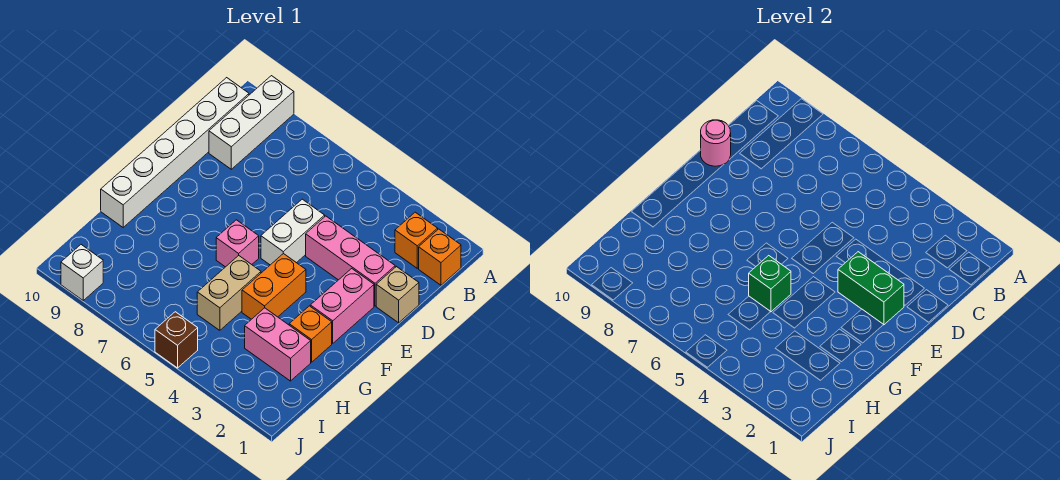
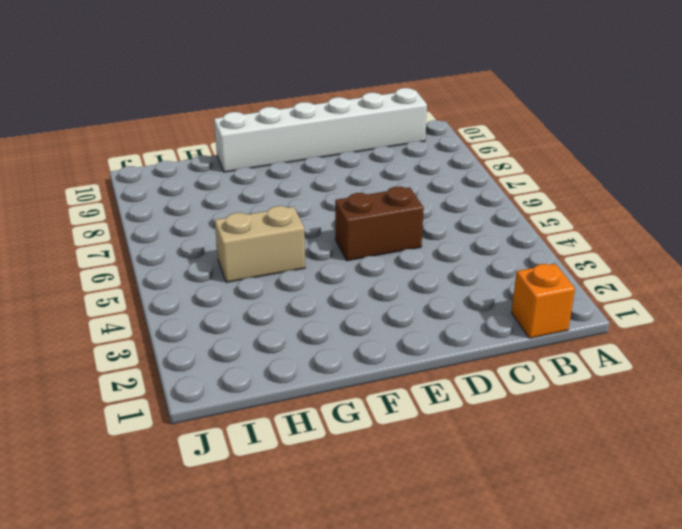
brown 1x2 brick [335,187,424,261] -> white 1x2 brick [261,199,325,265]
none -> white 1x3 brick [209,76,294,169]
none -> orange 1x1 brick [395,212,438,268]
none -> tan 1x1 brick [376,267,419,323]

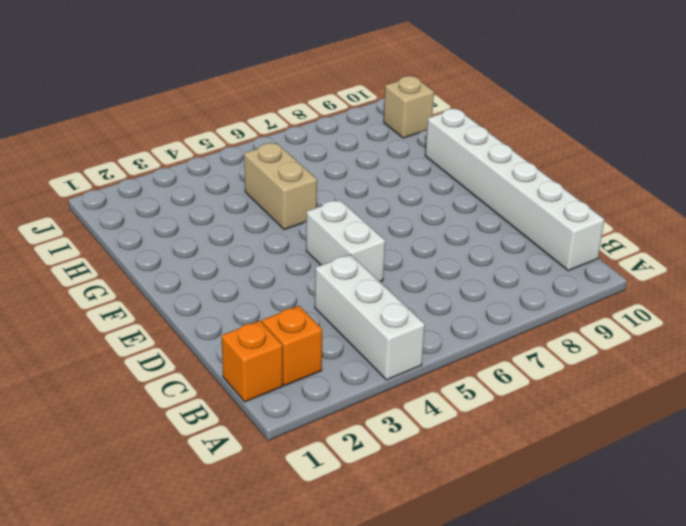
white 1x3 brick [315,255,425,380] -> white 1x3 brick moved to [209,76,294,169]
tan 1x1 brick [384,76,434,138] -> tan 1x1 brick moved to [376,267,419,323]
none -> pink 1x3 brick [306,216,395,306]
none -> pink 1x2 brick [310,269,374,343]
none -> orange 1x2 brick [242,253,306,319]

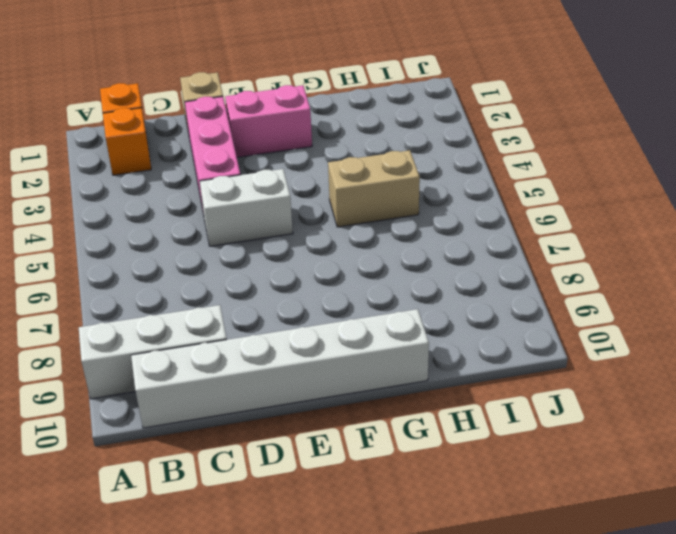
none -> orange 1x2 brick [242,253,306,319]
none -> pink 1x1 brick [216,220,259,267]
none -> orange 1x1 brick [289,306,332,362]

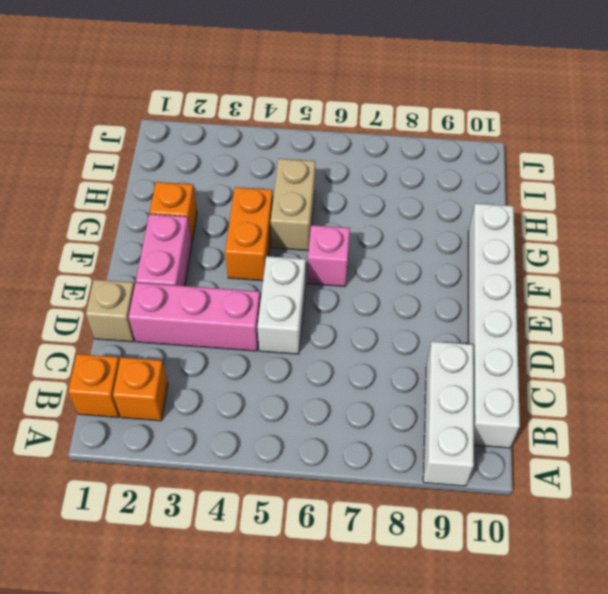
none -> pink 1x2 brick [245,308,311,381]
none -> brown 1x1 brick [155,312,198,368]
none -> white 1x1 brick [61,245,103,300]

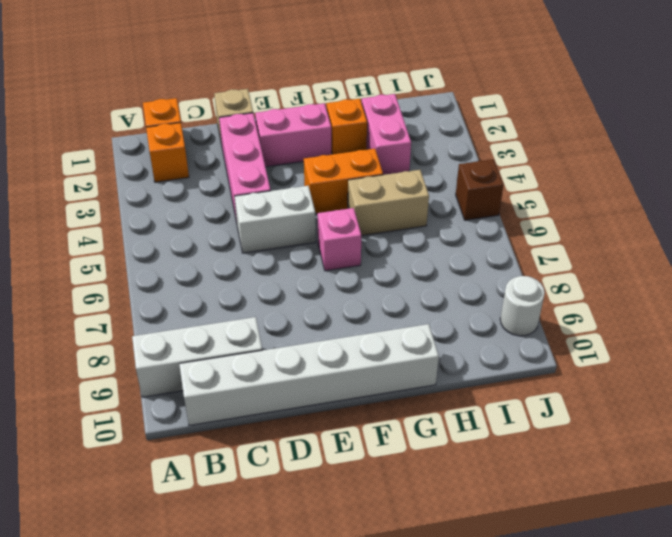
white 1x1 round brick [500,276,545,336] -> white 1x1 brick [61,245,103,300]
none -> pink 1x1 round brick [701,120,731,166]
none -> green 1x2 brick [838,252,904,325]
none -> green 1x1 brick [749,256,791,312]

